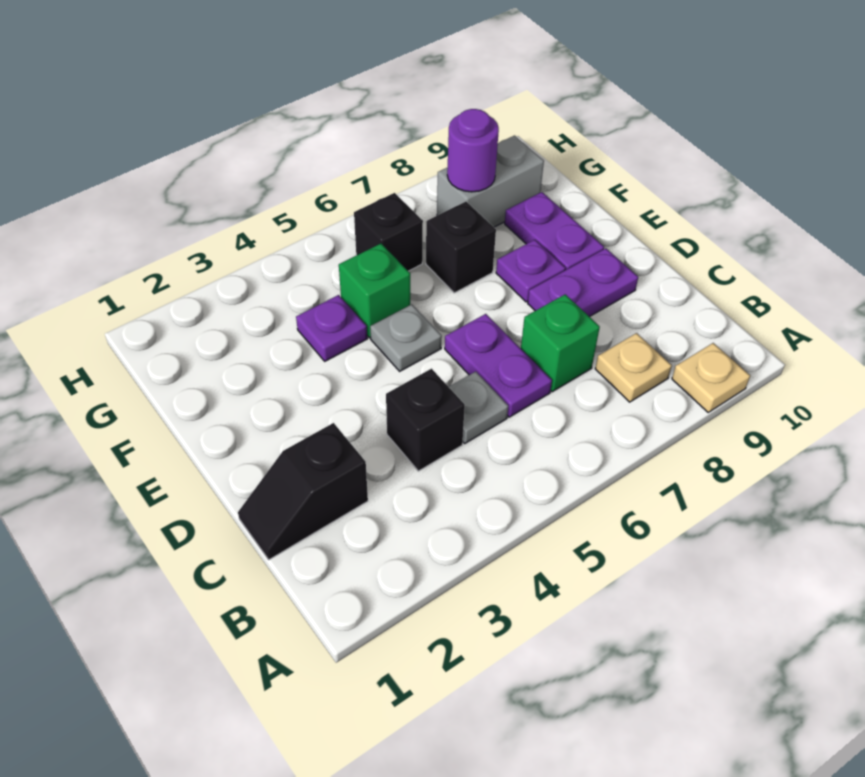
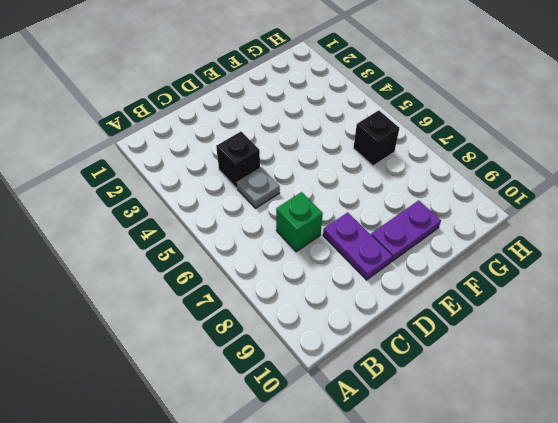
none -> tan 1x1 plate [672,343,750,412]
none -> tan 1x1 plate [595,333,672,402]
none -> black 1x2 slope [238,423,368,560]

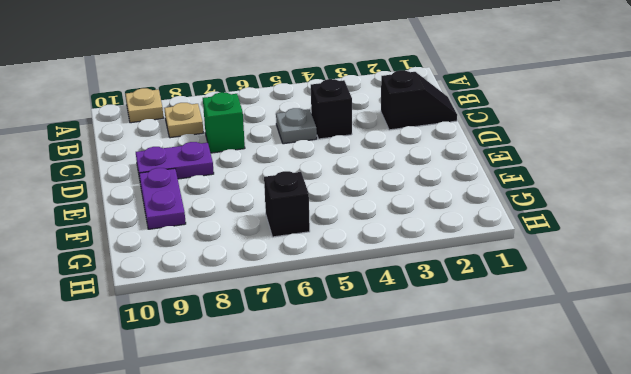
none -> purple 1x2 plate [445,314,552,417]
none -> grey 1x1 plate [370,304,442,371]
none -> purple 1x1 plate [496,240,566,302]

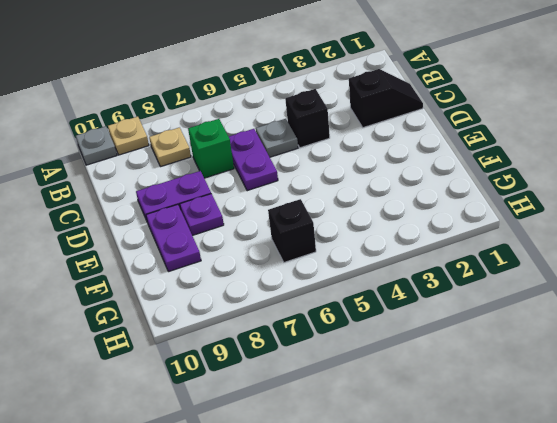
grey 1x1 plate [76,126,117,165] -> grey 1x1 plate moved to [370,304,442,371]
none -> purple 1x1 plate [296,295,367,361]
none -> green 1x1 brick [339,244,410,338]
none -> black 1x1 brick [426,202,496,293]

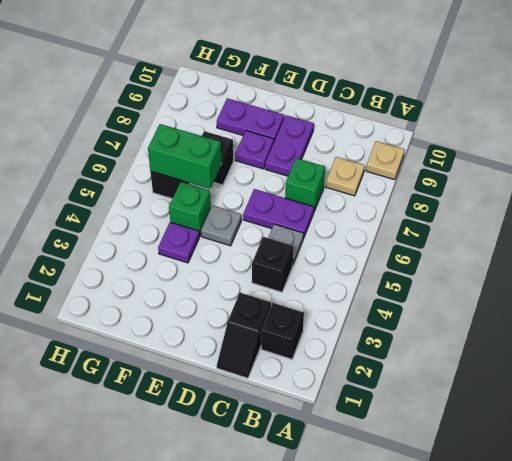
black 1x1 brick [261,303,304,359] -> none
green 1x2 brick [148,124,222,189] -> none
none -> grey 1x2 brick [437,136,544,227]
none -> purple 1x1 round brick [447,109,499,192]

